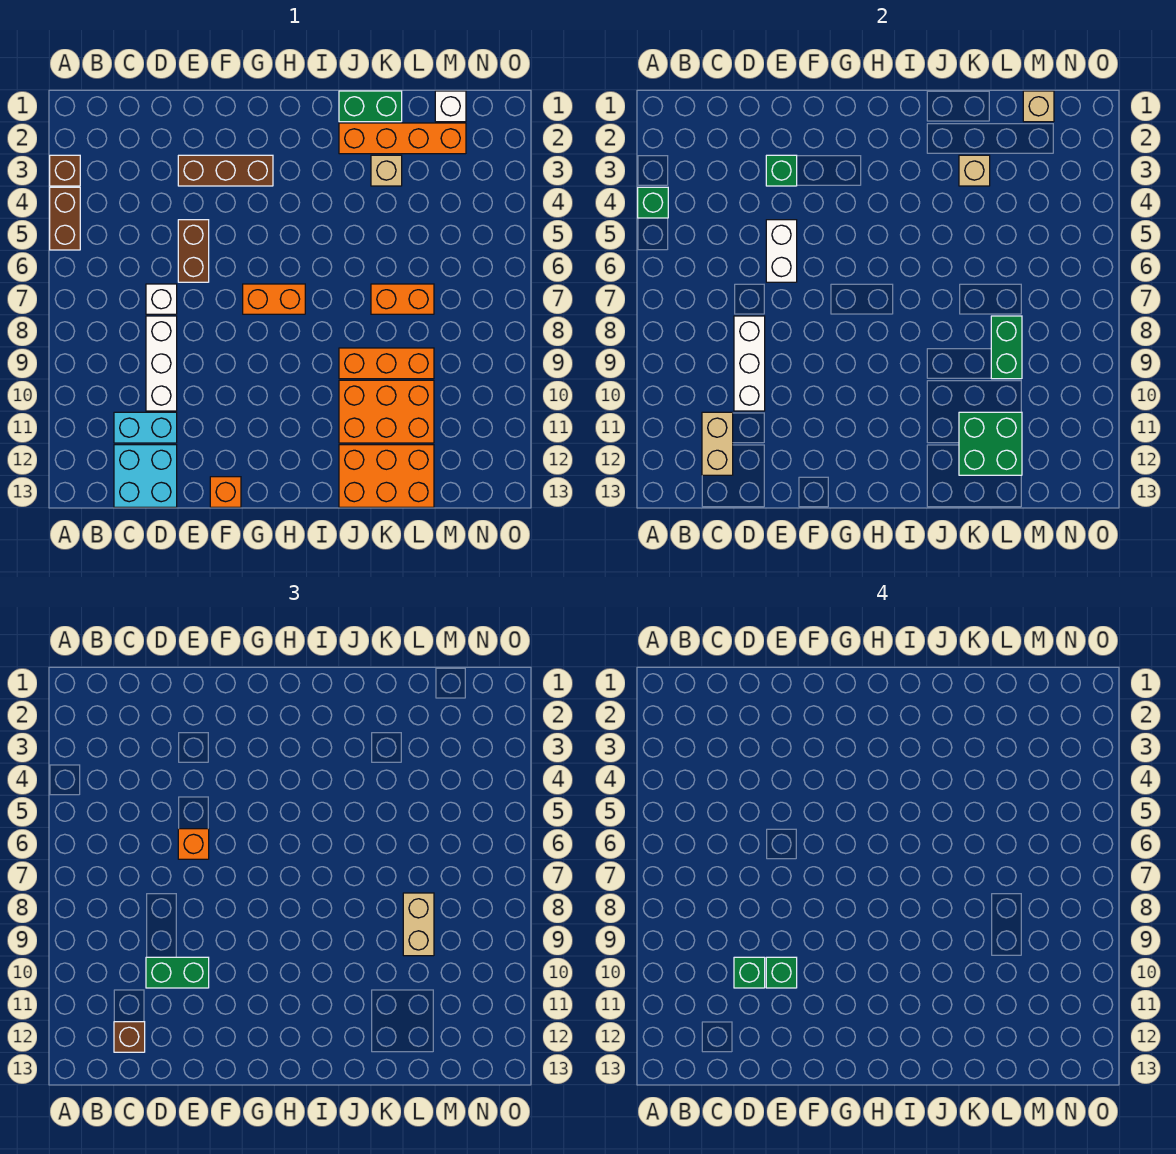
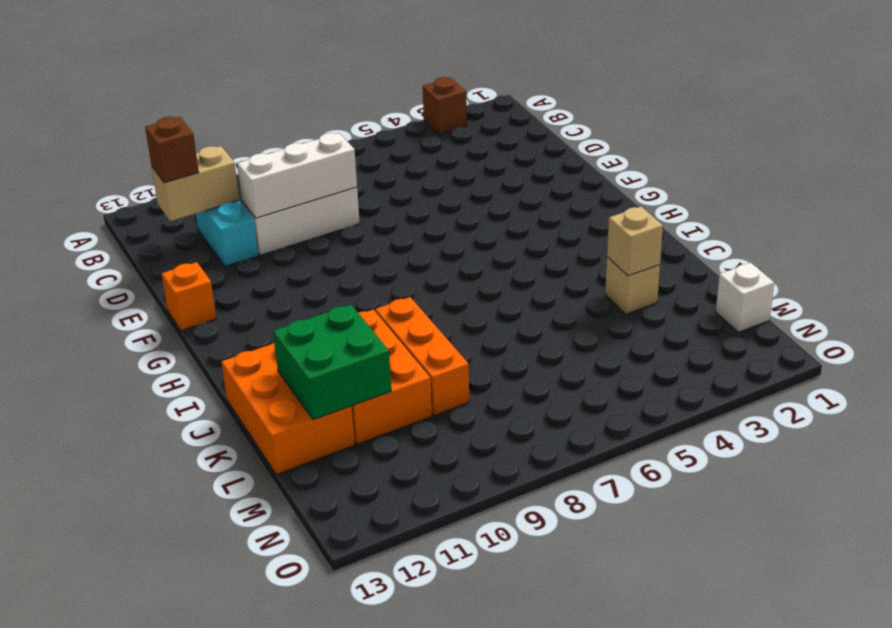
none -> brown 1x2 brick [50,187,80,250]
none -> cyan 2x2 brick [114,445,177,507]
none -> white 1x1 brick [146,284,177,314]
none -> brown 1x3 brick [178,155,273,186]

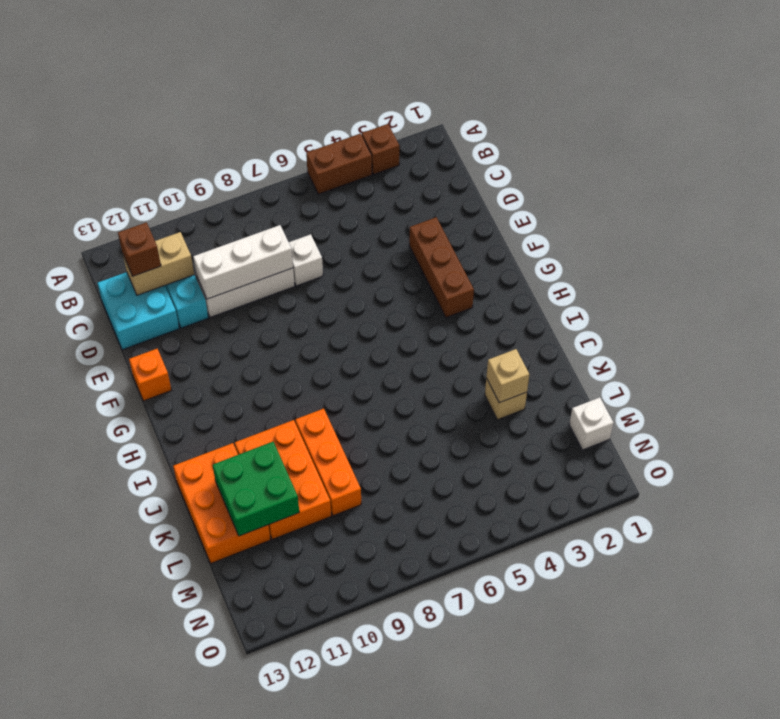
none -> brown 1x2 brick [178,220,209,282]
none -> orange 1x2 brick [243,284,305,314]
none -> green 1x2 brick [339,91,402,122]
none -> orange 1x4 brick [339,123,466,154]

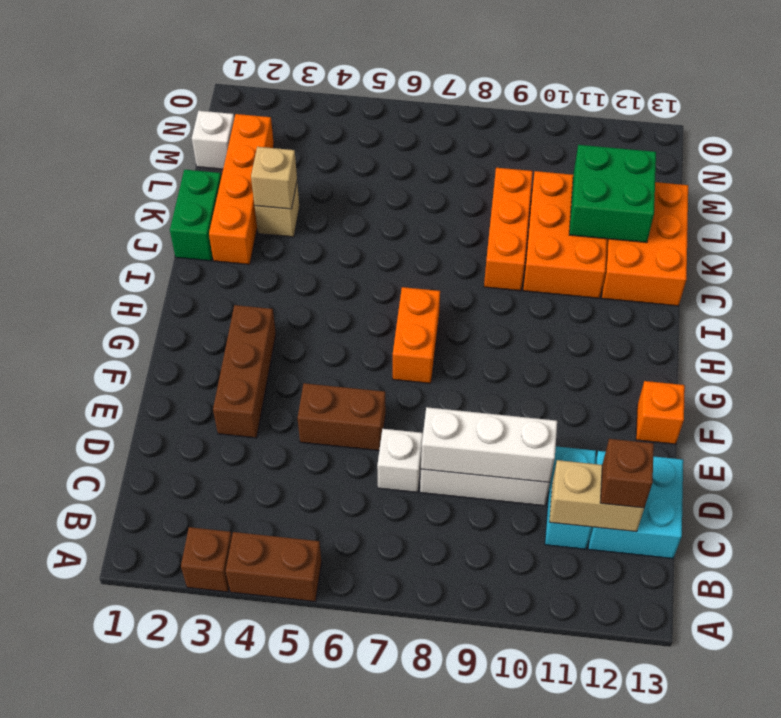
none -> orange 1x2 brick [371,284,434,314]
none -> green 1x1 brick [638,187,668,218]
none -> green 1x1 brick [766,155,797,186]
none -> white 1x2 brick [766,220,797,282]

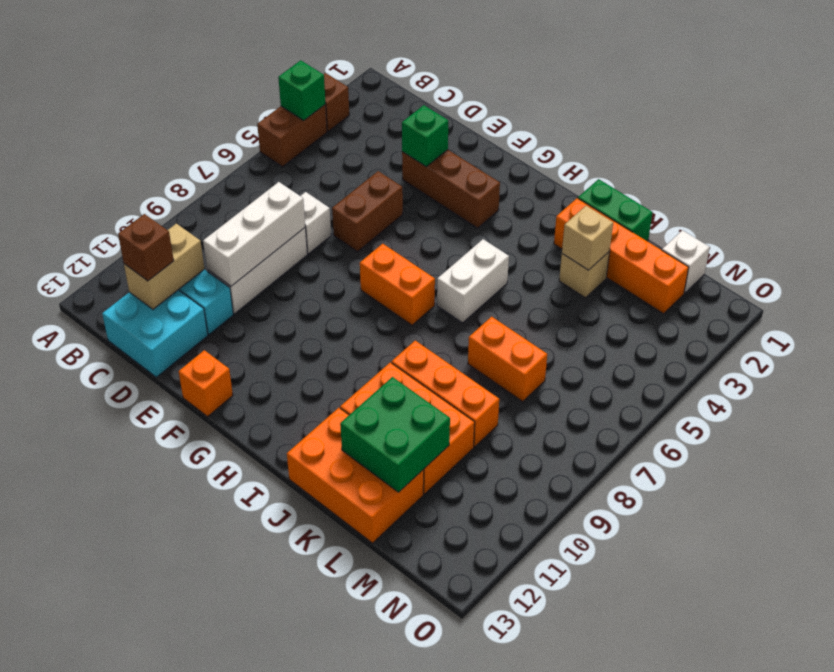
white 1x2 brick [437,239,509,323] -> white 1x2 brick moved to [766,220,797,282]
none -> green 1x2 brick [991,316,1022,379]
none -> tan 1x1 brick [1023,91,1054,122]
none -> green 1x2 brick [146,957,209,988]
none -> orange 1x1 brick [178,829,209,859]

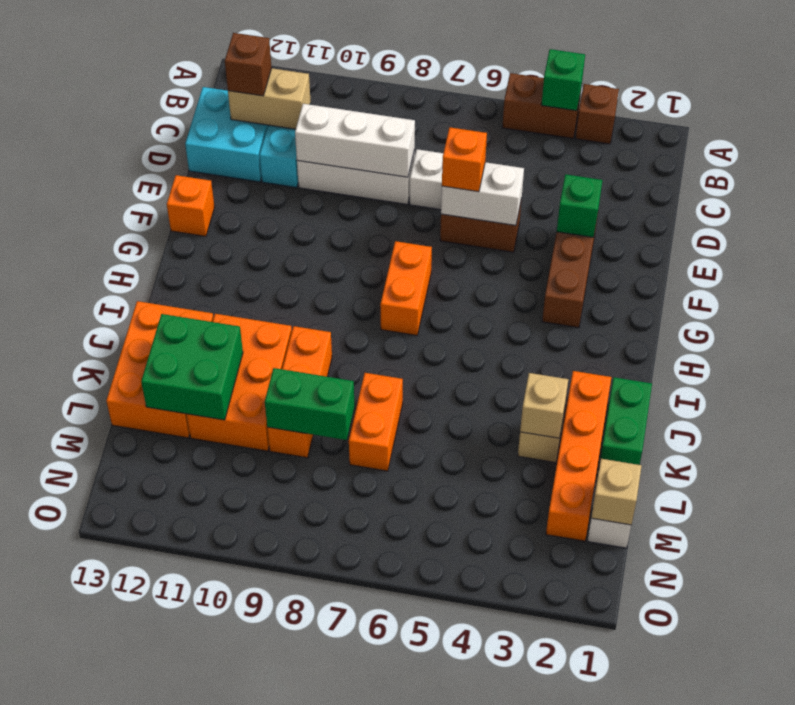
none -> green 1x2 brick [146,957,209,988]
none -> tan 1x2 brick [403,893,434,956]
none -> green 1x1 brick [734,957,765,988]
none -> green 1x1 brick [766,957,797,988]

